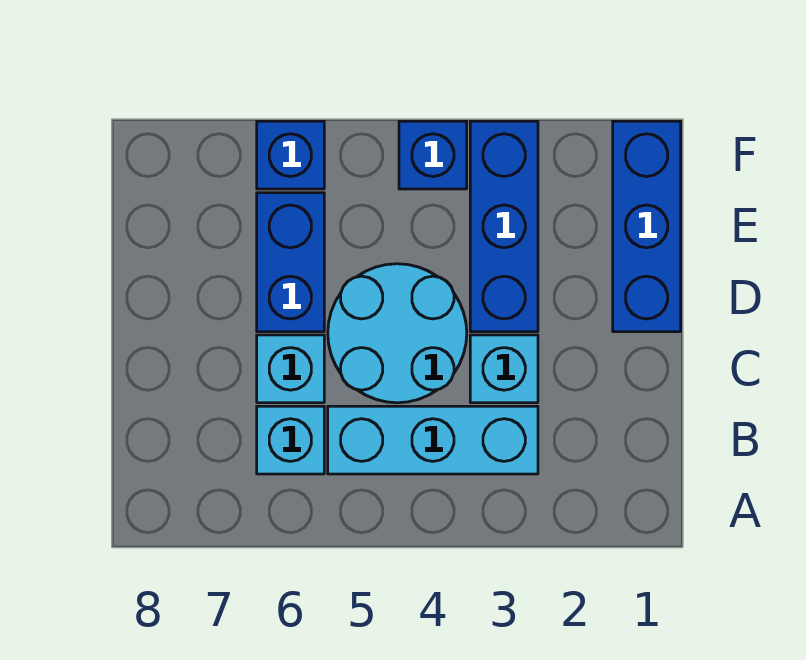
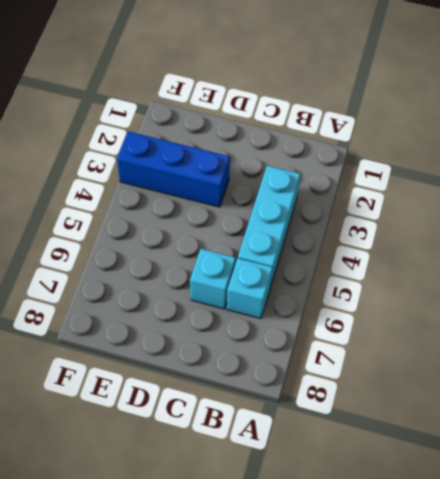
none -> cyan 1x1 brick [470,335,538,403]
none -> cyan 2x2 round brick [328,264,467,403]

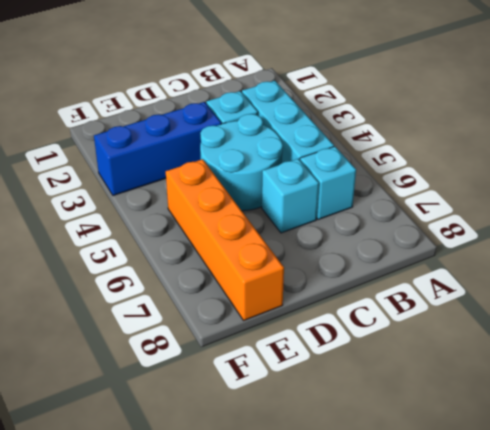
orange 1x4 brick [166,159,284,320] -> blue 1x2 brick [257,193,324,332]
none -> blue 1x3 brick [613,121,681,332]
none -> blue 1x1 brick [399,121,467,189]

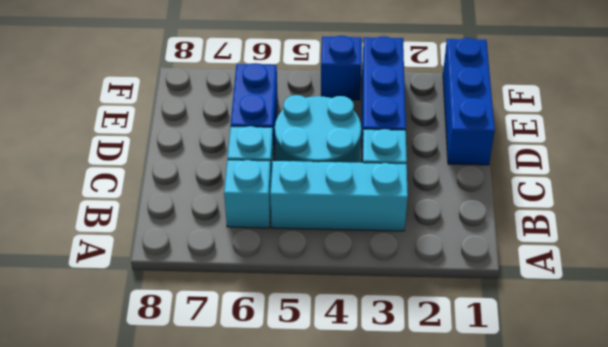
none -> blue 1x1 brick [257,121,324,189]

